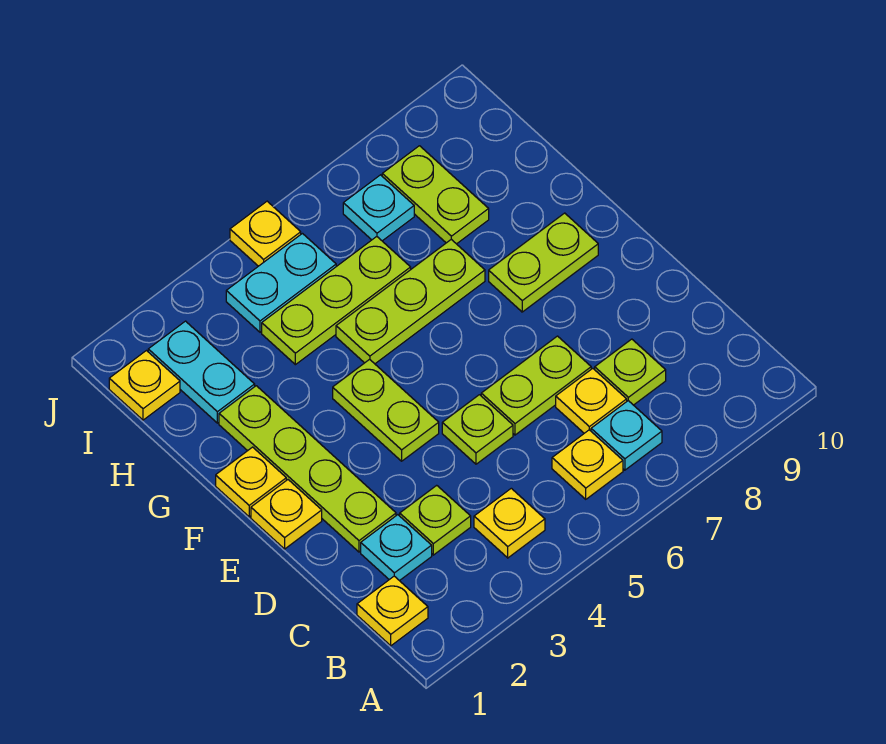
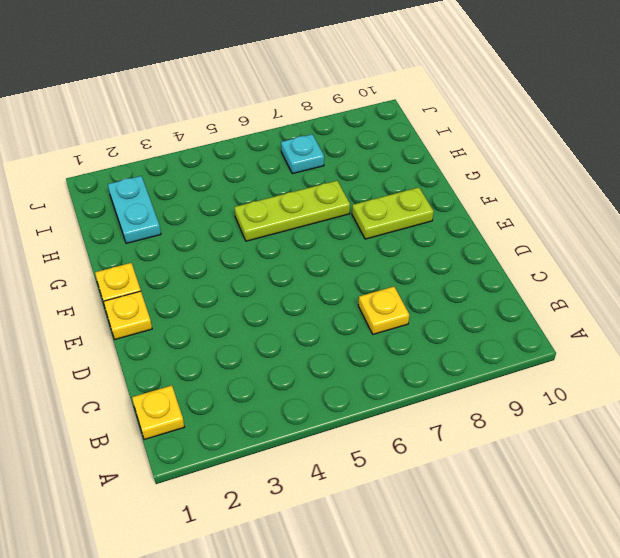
none -> yellow 1x1 plate [474,488,545,558]
none -> yellow 1x1 plate [552,430,623,499]
none -> cyan 1x1 plate [591,401,662,470]

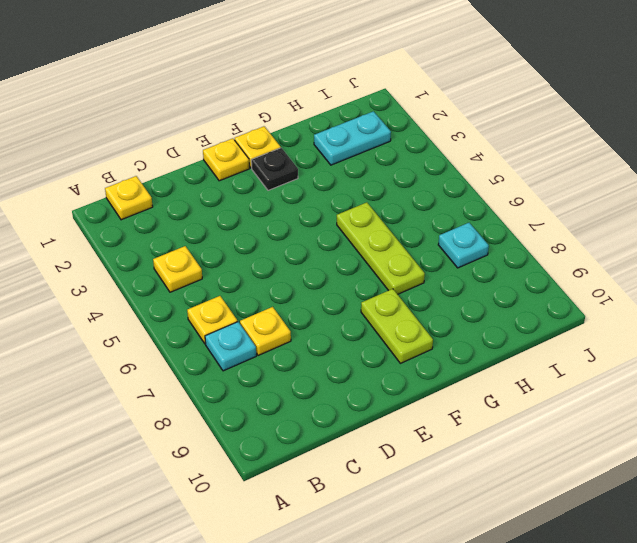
black 1x1 plate [251,148,298,190] -> lime 1x4 plate [219,386,396,552]
none -> cyan 1x1 plate [361,515,432,581]
none -> lime 1x1 plate [400,485,471,555]
none -> lime 1x1 plate [595,339,666,405]

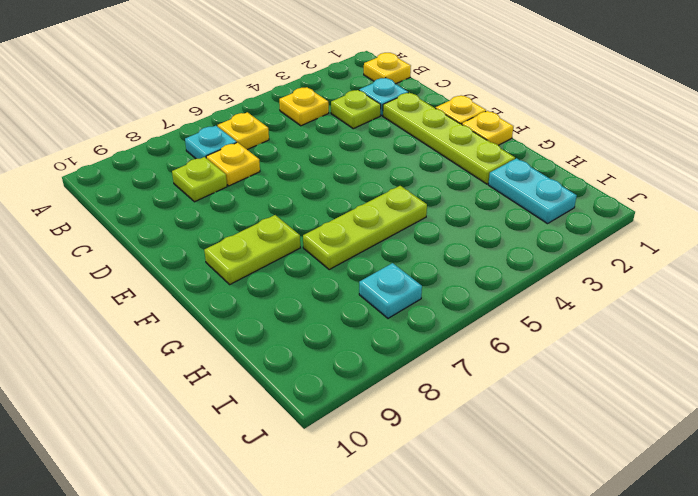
none -> lime 1x1 plate [442,395,513,464]
none -> lime 1x2 plate [481,336,591,435]
none -> lime 1x2 plate [333,359,439,461]

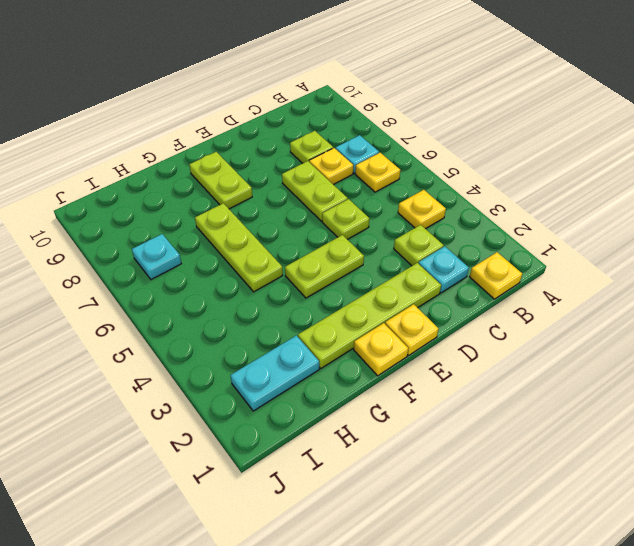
none -> lime 1x3 plate [262,237,411,365]
none -> lime 1x2 plate [382,146,489,244]
none -> yellow 1x1 plate [109,351,180,420]

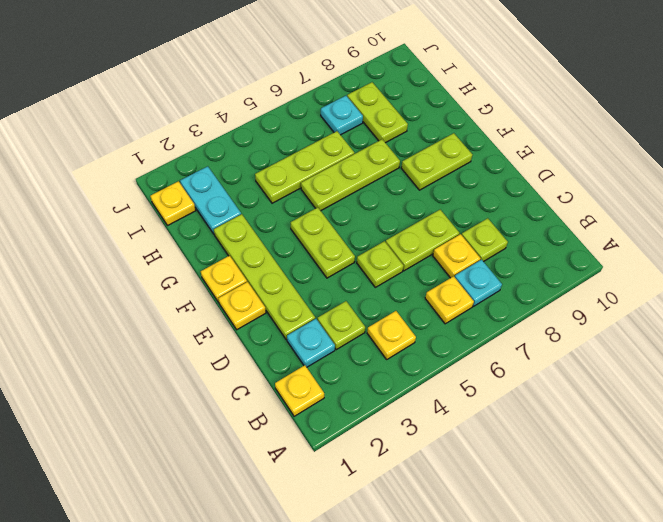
none -> cyan 1x2 plate [226,234,336,332]
none -> yellow 1x1 plate [230,201,301,266]

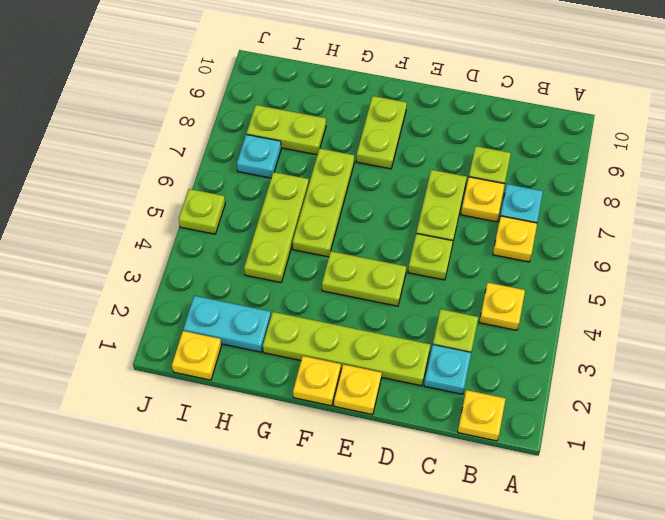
lime 1x1 plate [179,189,225,234] -> yellow 1x1 plate [230,201,301,266]
none -> cyan 1x2 plate [226,234,336,332]

